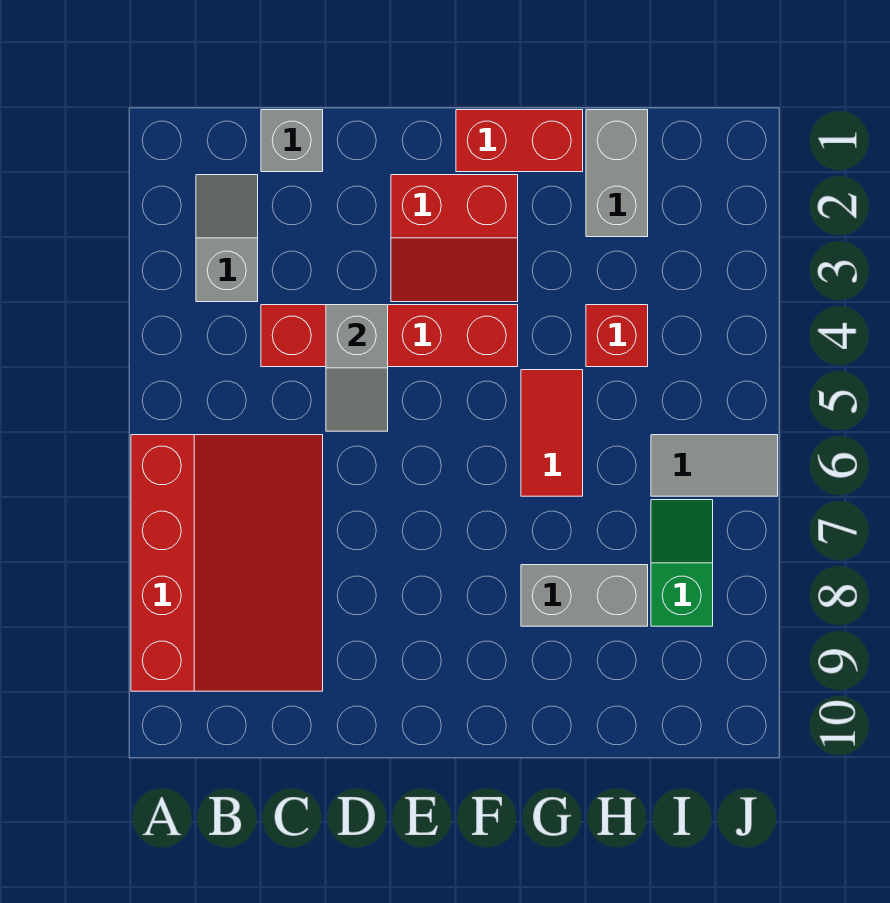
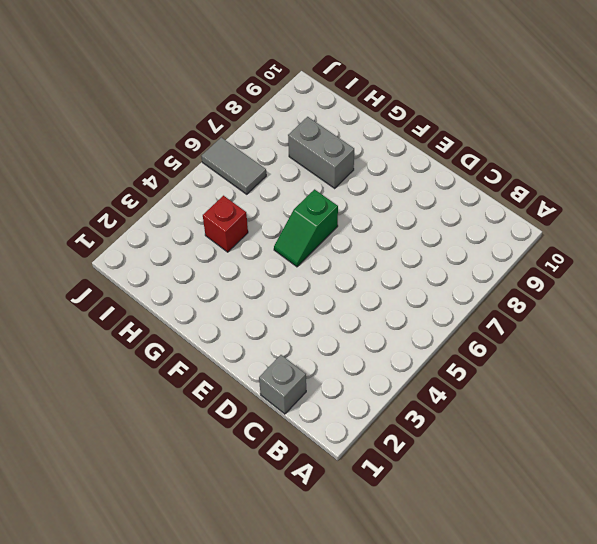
green 1x2 slope [274,189,338,267] -> green 1x2 slope moved to [651,500,713,626]
none -> red 3x4 slope [131,435,323,691]
none -> grey 1x2 slope [196,175,258,302]
none -> red 1x4 brick [261,305,518,367]

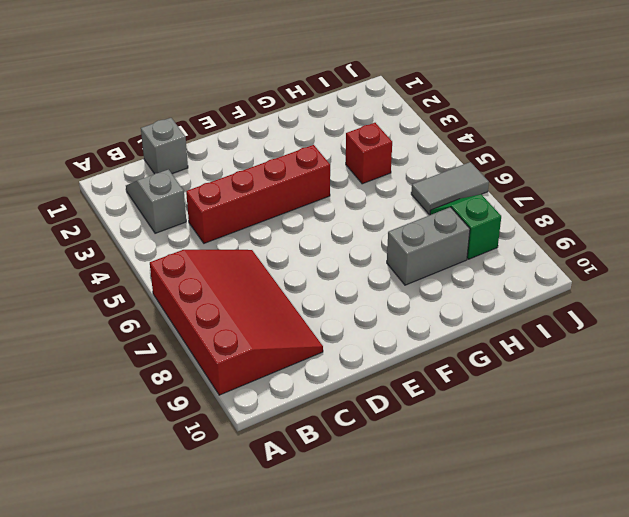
none -> red 2x2 slope [391,175,518,302]
none -> red 1x2 brick [456,110,583,172]
none -> red 1x2 tile [521,370,583,496]

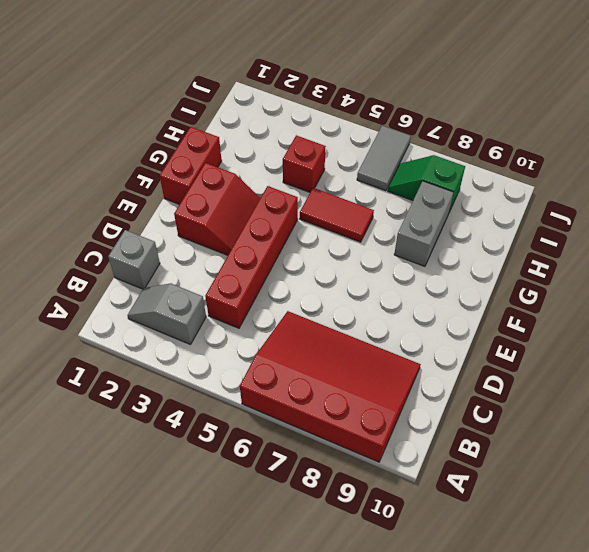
none -> grey 1x2 brick [586,110,648,237]
none -> grey 1x2 slope [326,305,388,431]

